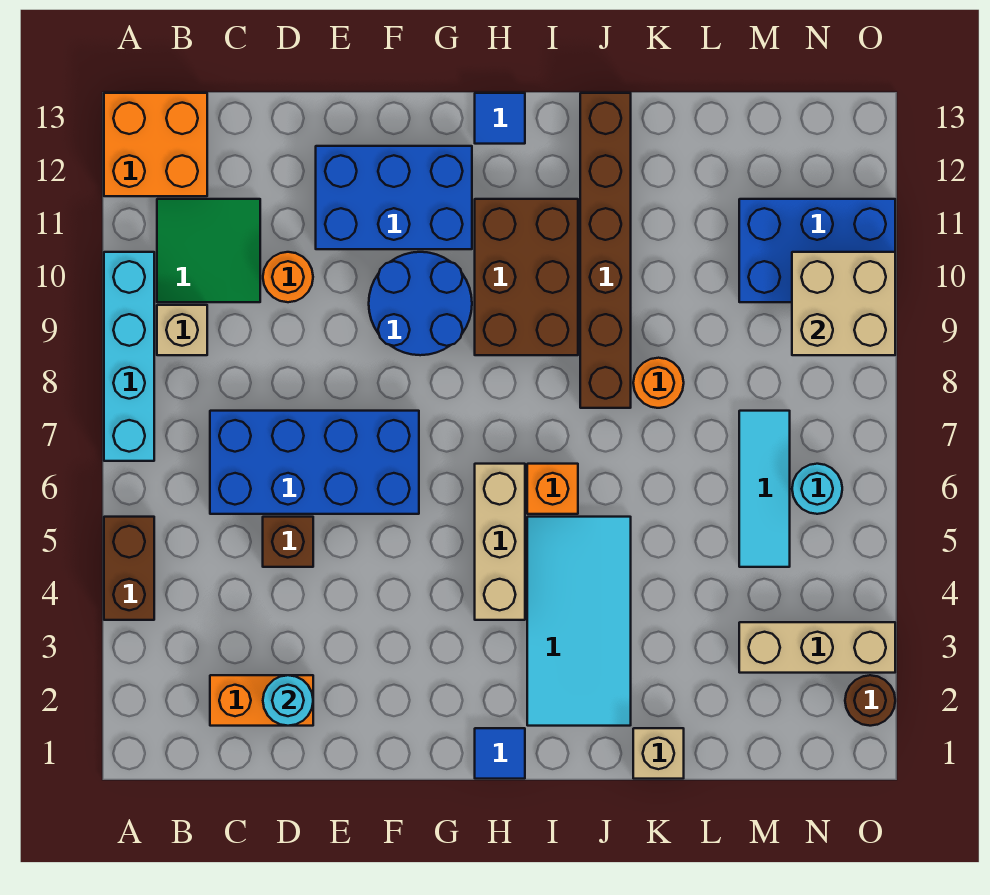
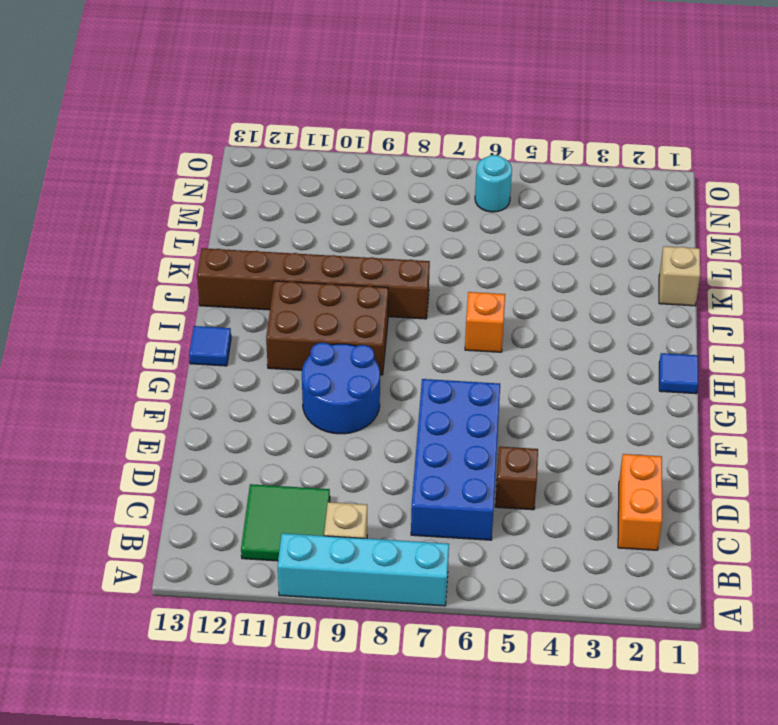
none -> brown 1x2 brick [104,517,154,620]
none -> orange 2x2 brick [104,93,207,196]
none -> orange 1x1 round brick [263,252,313,302]

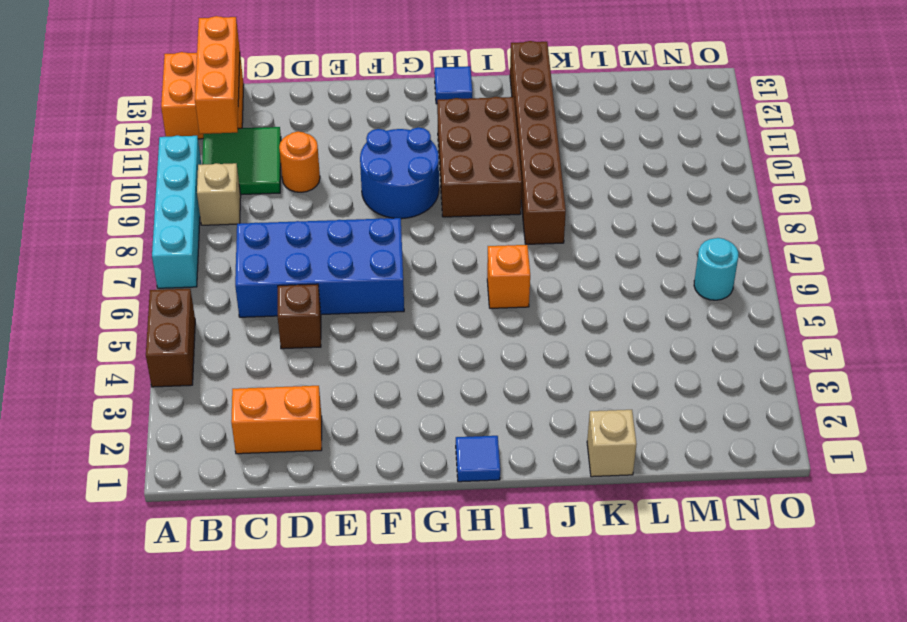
orange 1x3 brick [195,16,240,134] -> none
none -> blue 2x3 brick [316,146,472,249]
none -> tan 1x3 brick [475,464,525,620]
none -> cyan 2x4 tile [527,517,631,726]

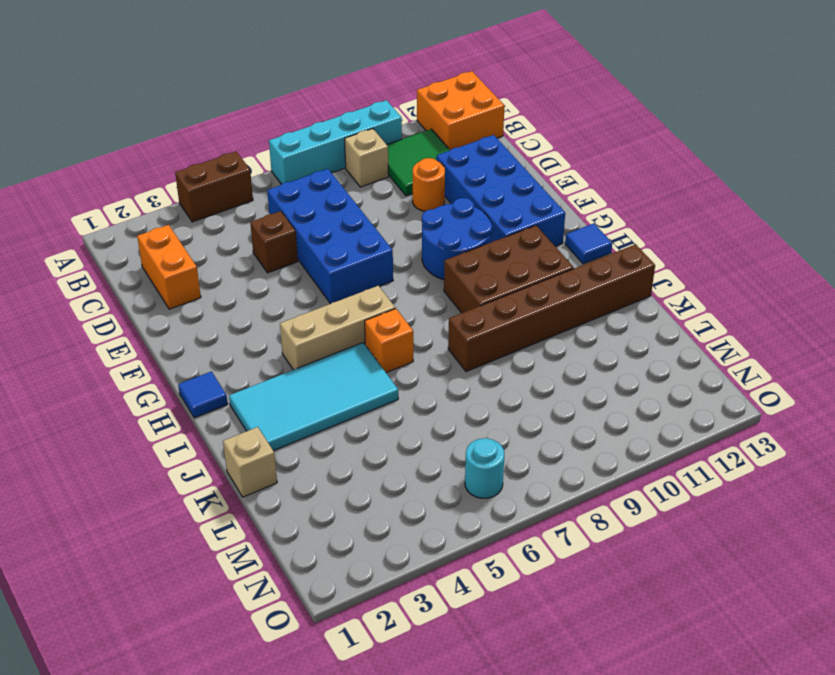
blue 2x4 brick [436,135,565,246] -> blue 2x3 brick [316,146,472,249]
none -> orange 1x1 round brick [633,358,684,408]
none -> tan 1x3 brick [739,622,895,673]
none -> cyan 1x3 tile [739,411,790,567]

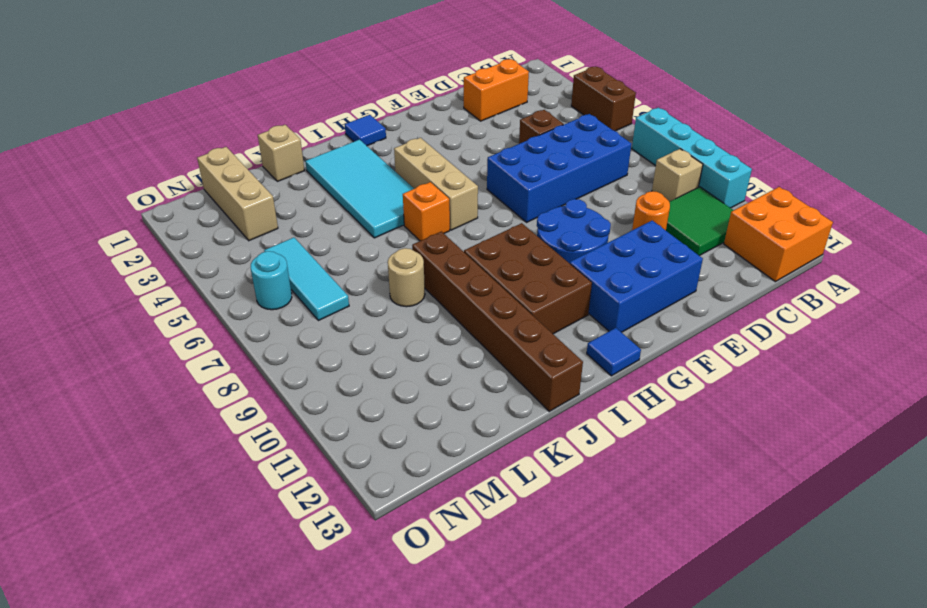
tan 1x1 round brick [388,248,425,307] -> orange 1x1 round brick [633,358,684,408]
tan 1x3 brick [197,147,278,241] -> tan 1x3 brick turned to [739,622,895,673]
none -> blue 2x3 brick [739,199,895,302]
none -> brown 1x1 round brick [845,675,895,726]
none -> cyan 1x1 round brick [263,675,313,726]

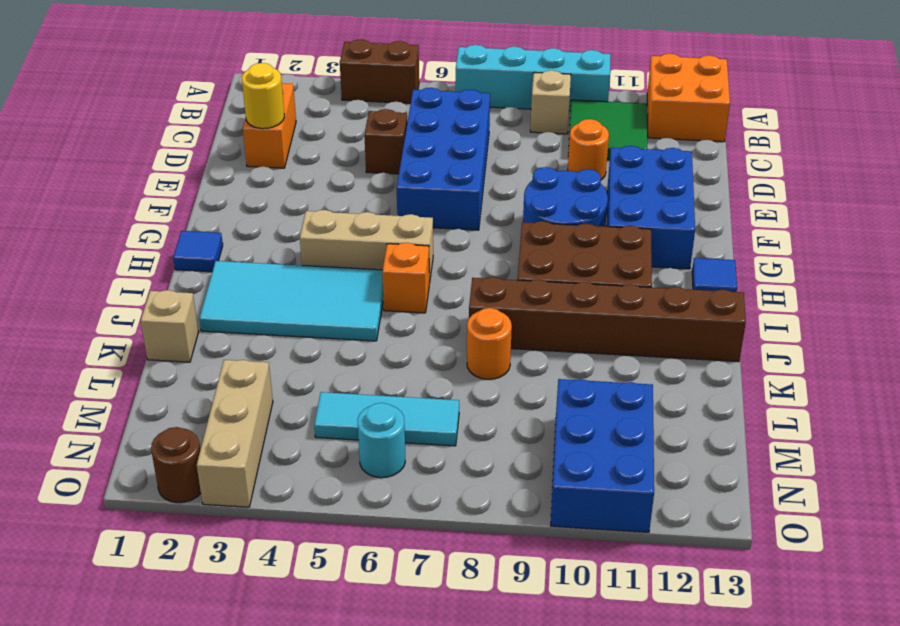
yellow 1x1 round brick [242,63,284,129] -> cyan 1x1 round brick [263,675,313,726]
none -> tan 2x2 brick [792,252,895,355]

